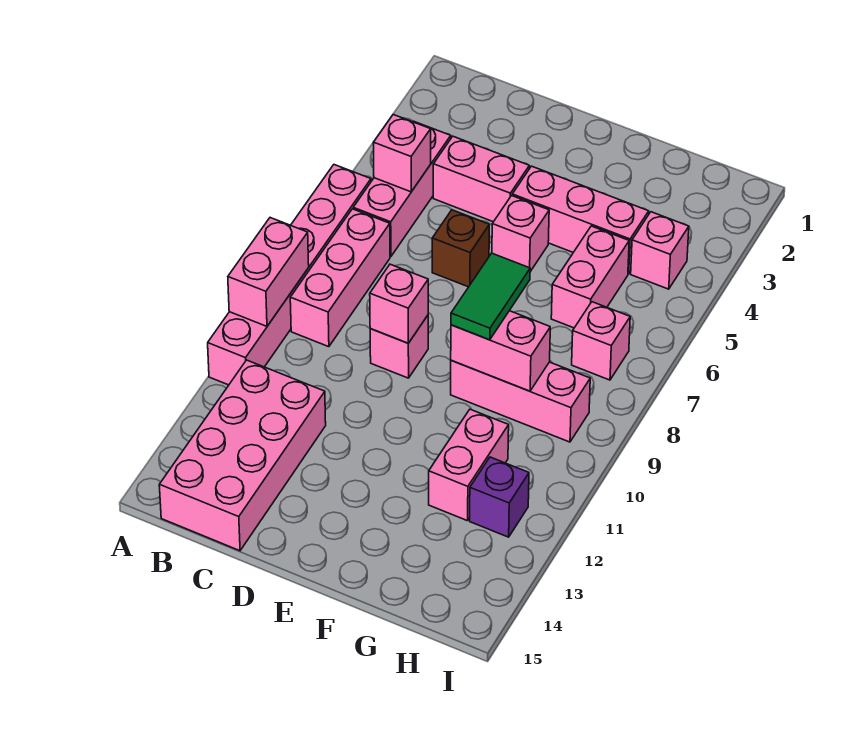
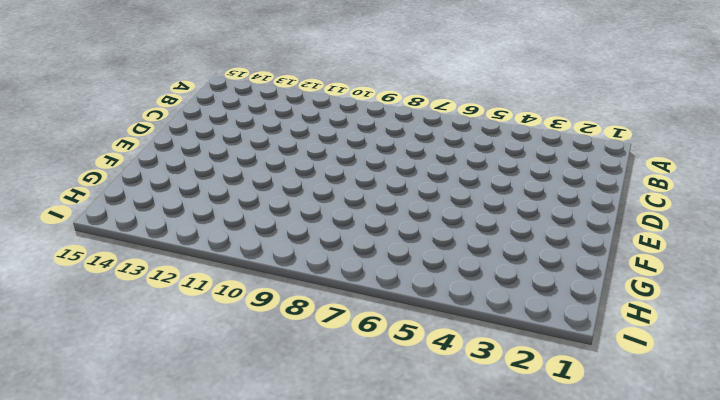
none -> pink 1x6 brick [208,165,371,385]
none -> pink 1x3 brick [353,121,451,257]
none -> pink 1x3 brick [290,209,390,347]

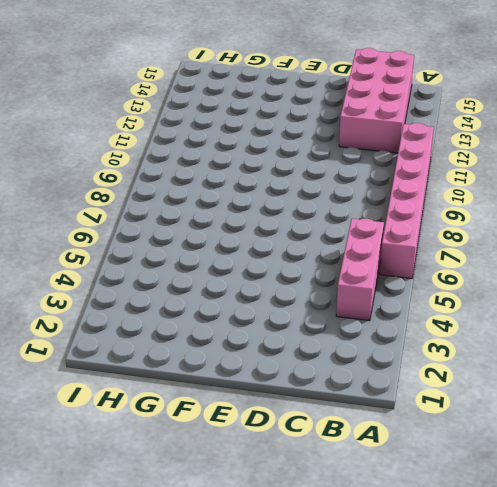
none -> pink 1x3 brick [290,209,390,347]
none -> pink 1x2 brick [433,136,529,222]
none -> brown 1x1 brick [432,210,489,287]

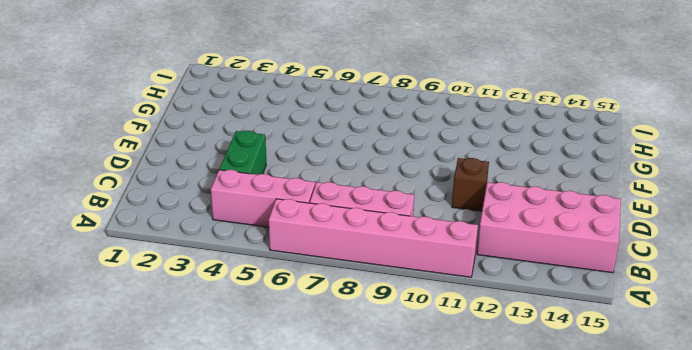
green 1x2 brick [220,131,266,175] -> pink 1x2 brick [433,136,529,222]
brown 1x1 brick [452,158,489,211] -> brown 1x1 brick moved to [432,210,489,287]
none -> pink 1x1 brick [370,315,428,378]
none -> pink 1x3 brick [512,166,649,274]
none -> pink 1x1 brick [492,196,549,271]

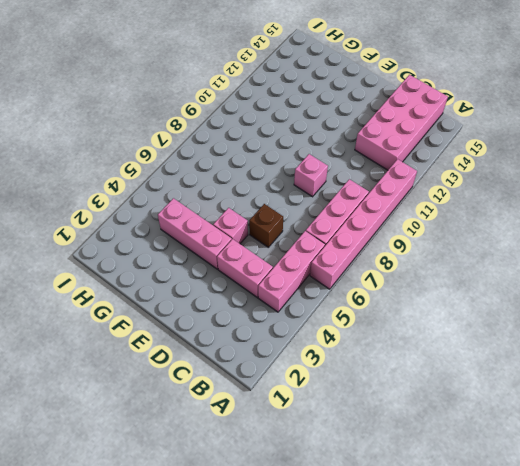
none -> pink 1x3 brick [451,360,590,442]
none -> pink 1x2 brick [551,226,629,328]
none -> pink 1x2 brick [429,409,509,521]

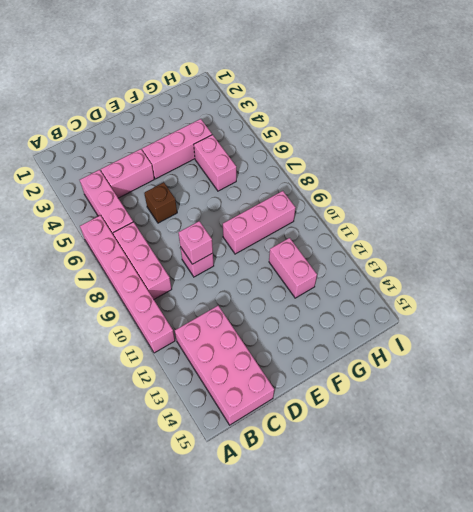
none -> pink 1x1 brick [492,196,549,271]
none -> pink 1x1 brick [631,212,689,289]
none -> pink 1x1 brick [572,302,630,380]

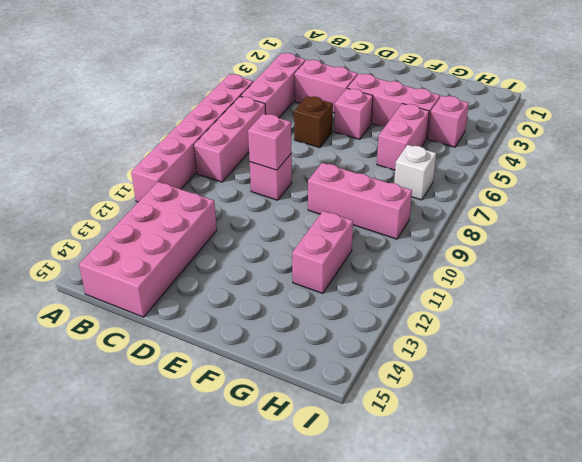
white 1x1 brick [394,145,436,200] -> pink 1x1 brick [572,302,630,380]
none -> purple 1x1 brick [470,457,529,537]
none -> pink 1x2 brick [228,218,309,326]
none -> pink 1x1 brick [373,115,431,192]

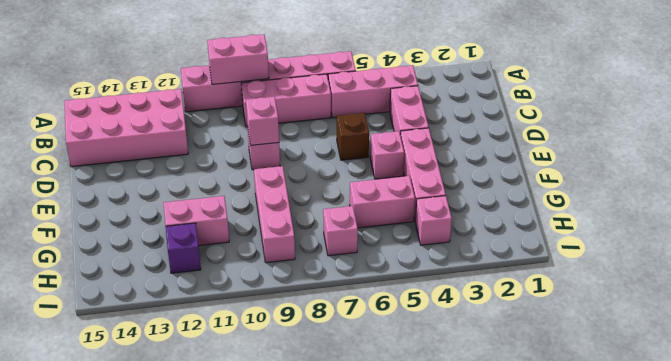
none -> pink 1x1 brick [373,115,431,192]
none -> pink 1x2 brick [451,311,550,391]
none -> green 1x2 tile [451,253,530,340]

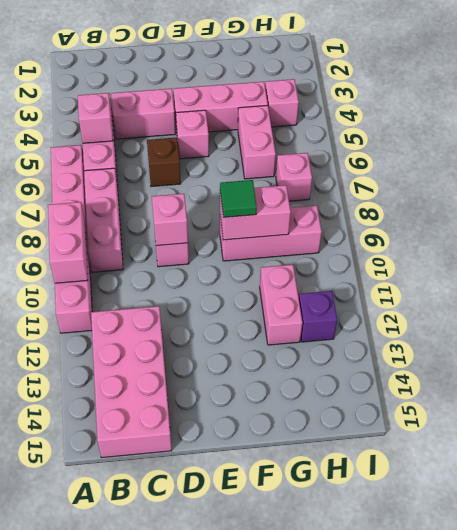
green 1x1 tile [220,180,257,217] -> green 1x2 tile [451,253,530,340]

